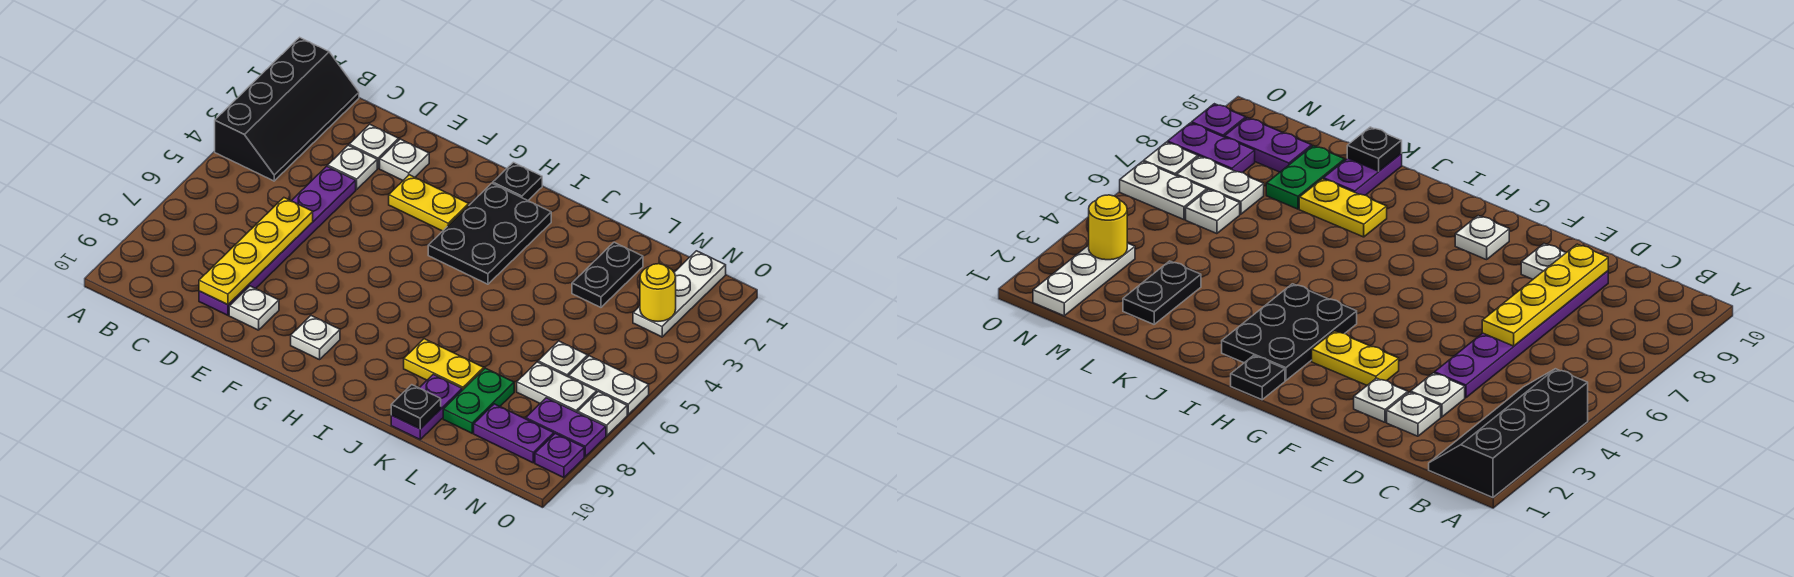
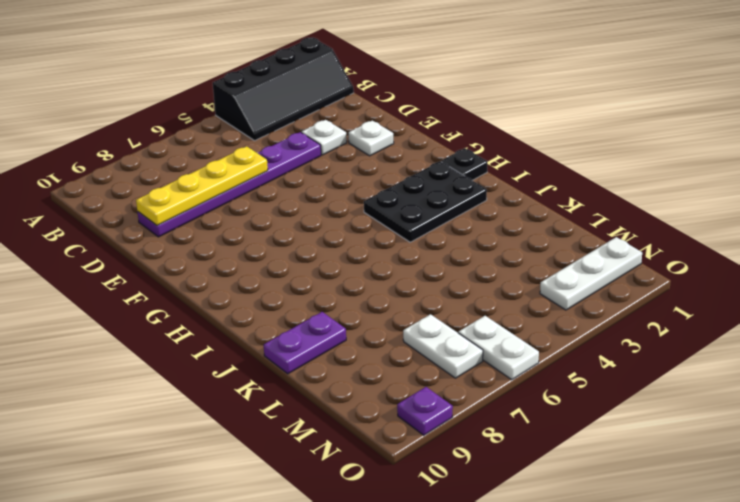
none -> white 1x1 plate [349,124,399,168]
none -> white 1x1 plate [229,286,279,330]
none -> yellow 1x2 plate [389,175,469,231]

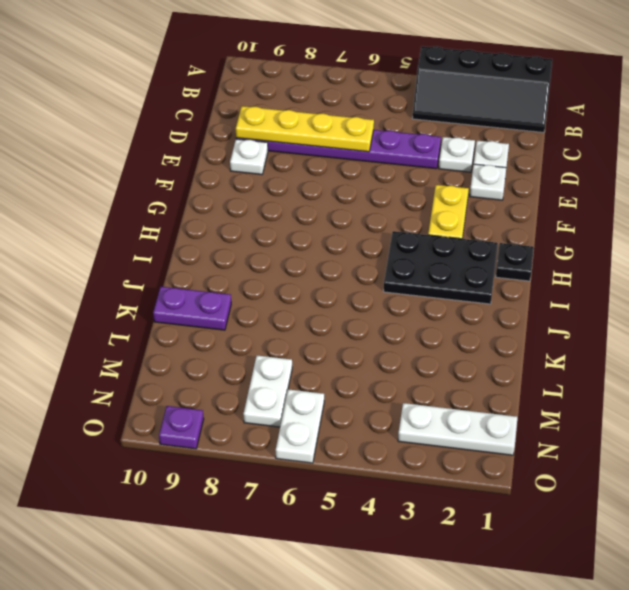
none -> white 1x1 plate [291,316,340,360]
none -> yellow 1x2 plate [404,339,484,390]
none -> black 1x2 plate [572,242,643,307]

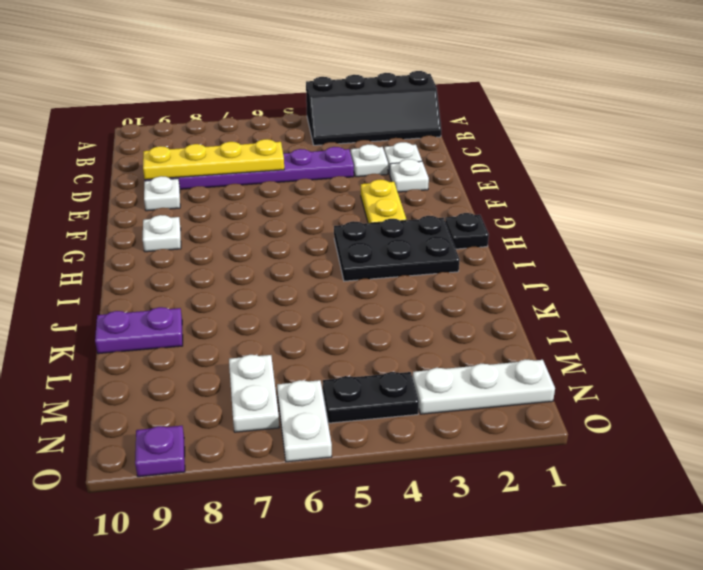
black 1x2 plate [323,372,419,423] -> black 1x2 plate moved to [572,242,643,307]
none -> yellow 1x2 plate [404,339,484,390]
none -> green 1x2 plate [443,368,514,433]
none -> white 1x1 plate [538,341,588,377]

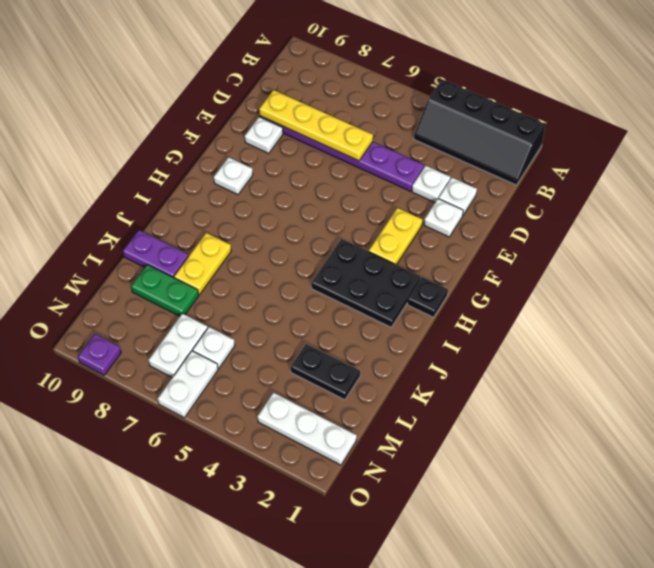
none -> purple 1x2 plate [474,404,554,463]
none -> purple 1x2 plate [526,398,606,456]
none -> white 1x1 plate [578,391,627,436]

